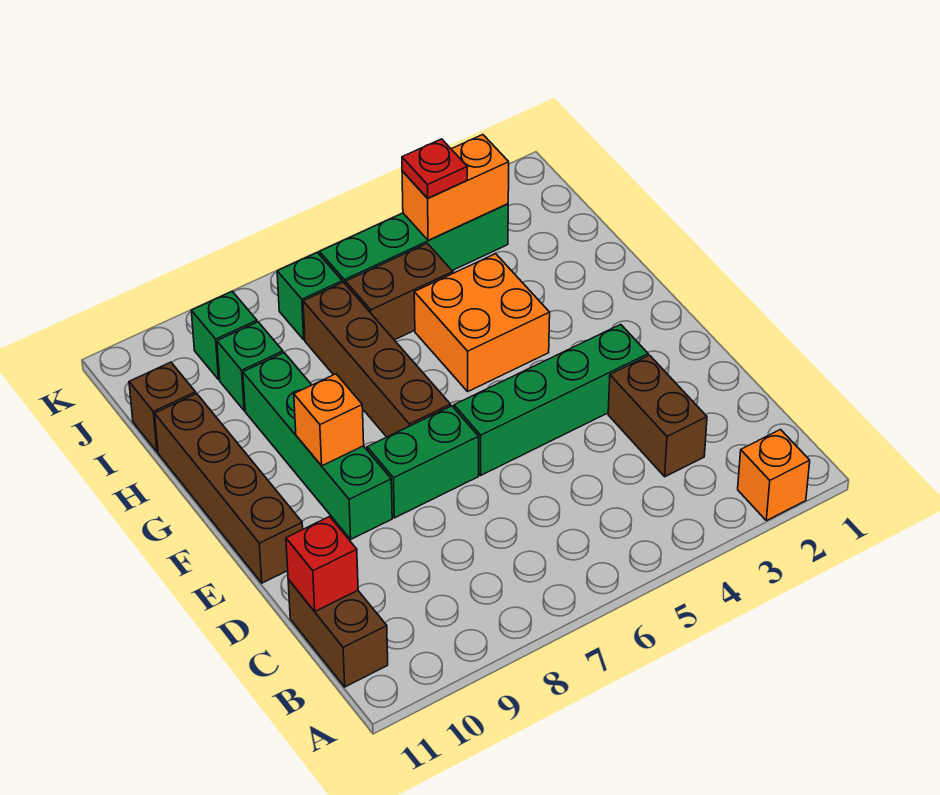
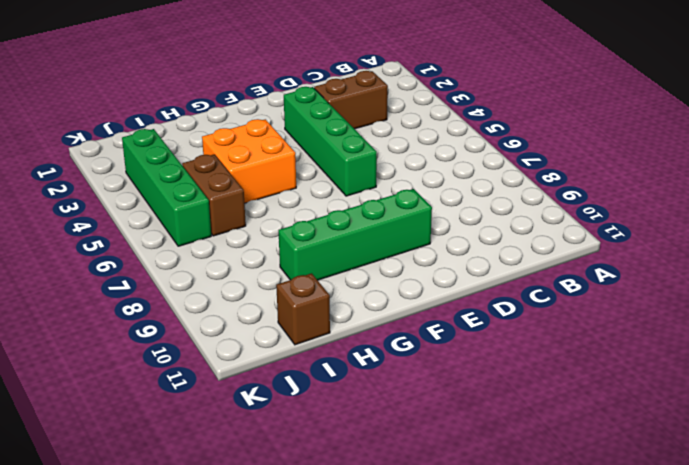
none -> orange 1x1 brick [738,430,810,521]
none -> brown 1x2 brick [288,579,388,687]
none -> green 1x2 brick [367,406,479,518]

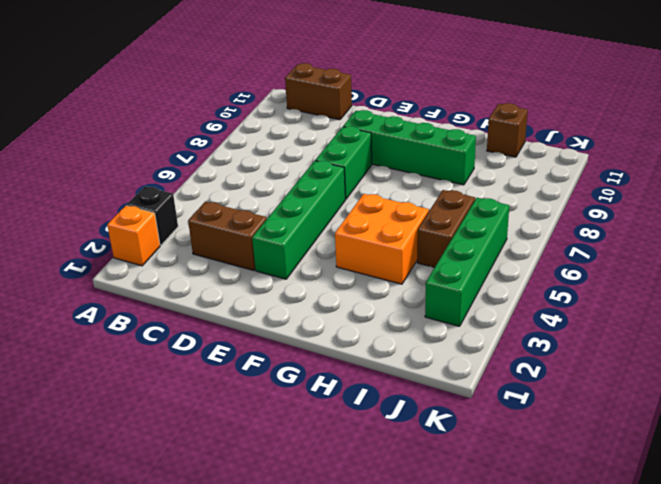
black 1x1 brick [127,187,178,245] -> none
none -> brown 1x4 brick [155,394,303,583]
none -> brown 1x4 brick [303,282,451,437]
none -> green 1x1 brick [217,322,283,411]

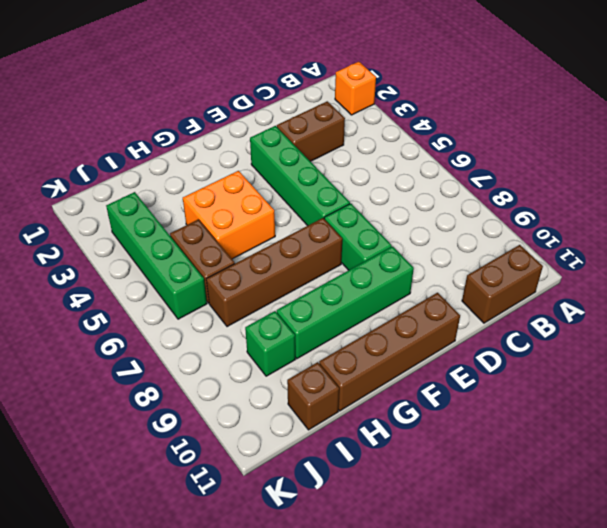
none -> green 1x1 brick [277,252,342,340]
none -> green 1x1 brick [191,291,257,379]
none -> red 1x1 brick [286,517,358,611]

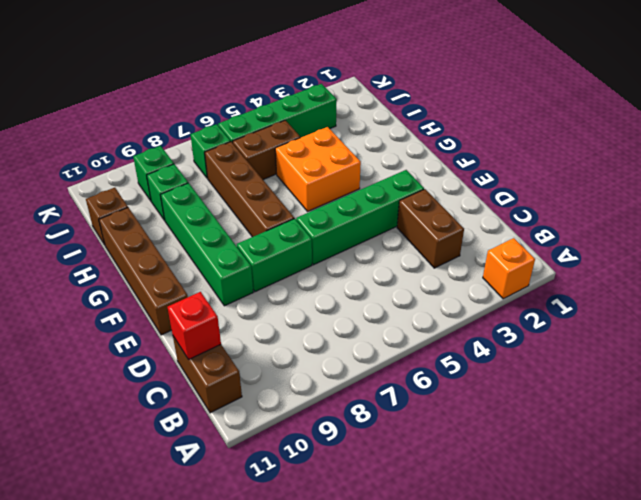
none -> orange 1x1 brick [294,374,364,466]
none -> orange 1x2 brick [402,135,509,241]
none -> red 1x1 plate [402,139,467,198]

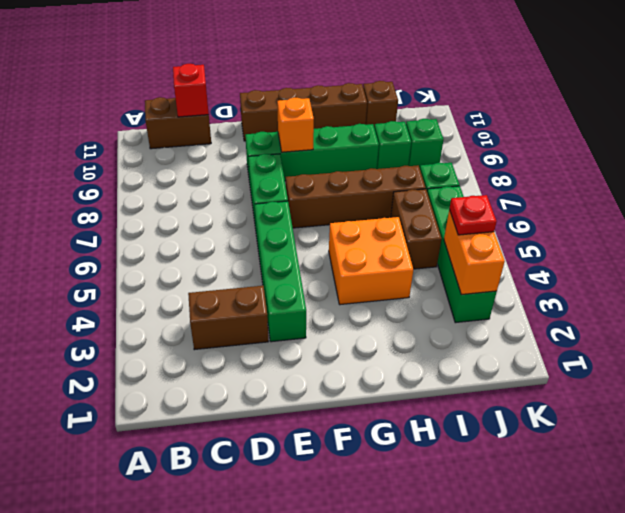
none -> orange 1x1 brick [738,430,810,521]

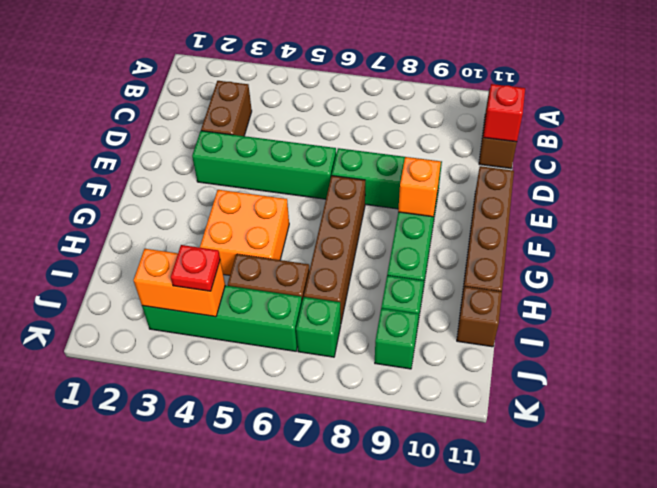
none -> orange 1x1 brick [738,430,810,521]

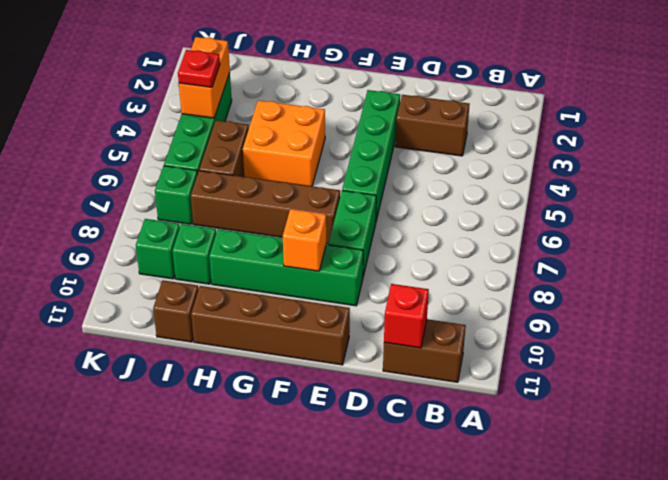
none -> orange 1x1 brick [738,430,810,521]

